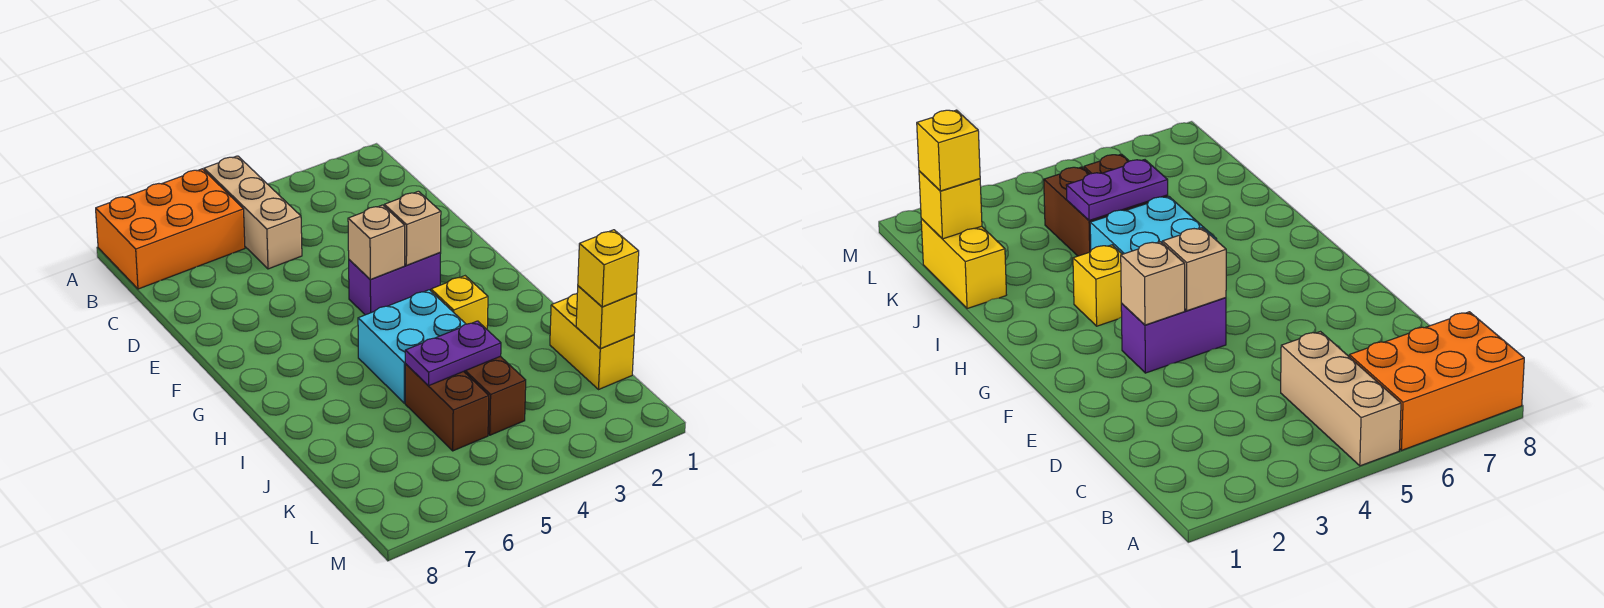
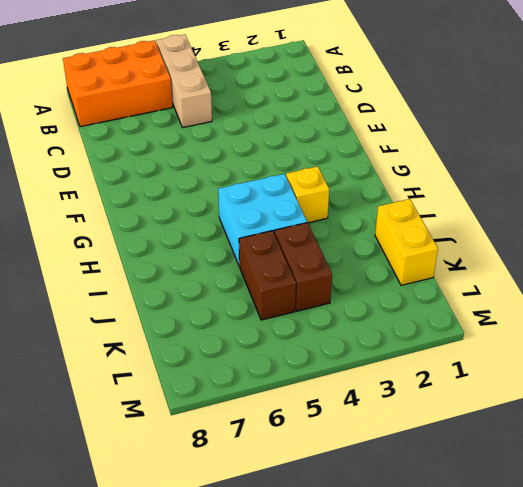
none -> purple 1x2 brick [349,253,441,315]
none -> tan 1x1 brick [384,191,441,265]
none -> tan 1x1 brick [348,205,405,279]

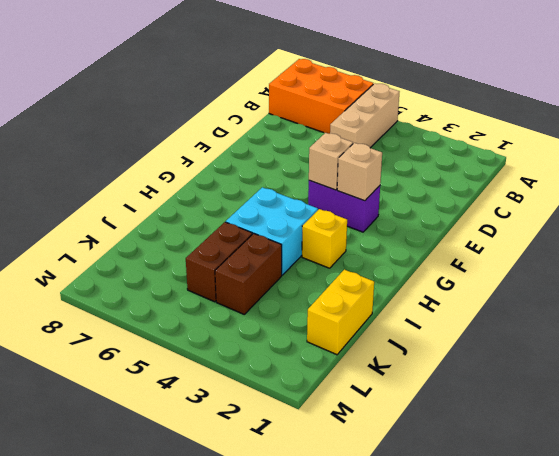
none -> purple 1x2 plate [405,321,501,385]
none -> yellow 1x1 brick [576,286,636,349]
none -> yellow 1x1 brick [578,230,639,307]

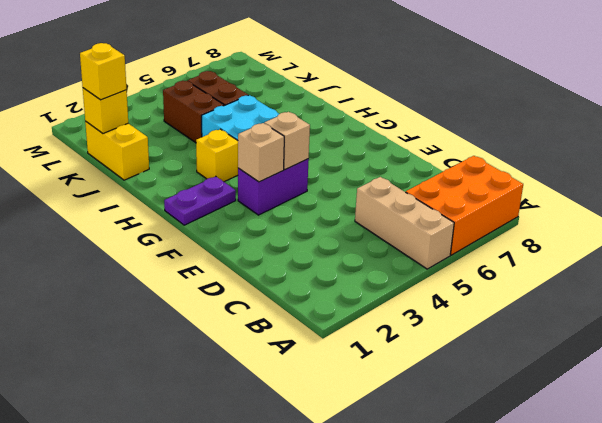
purple 1x2 plate [164,176,236,225] -> purple 1x2 plate moved to [405,321,501,385]

